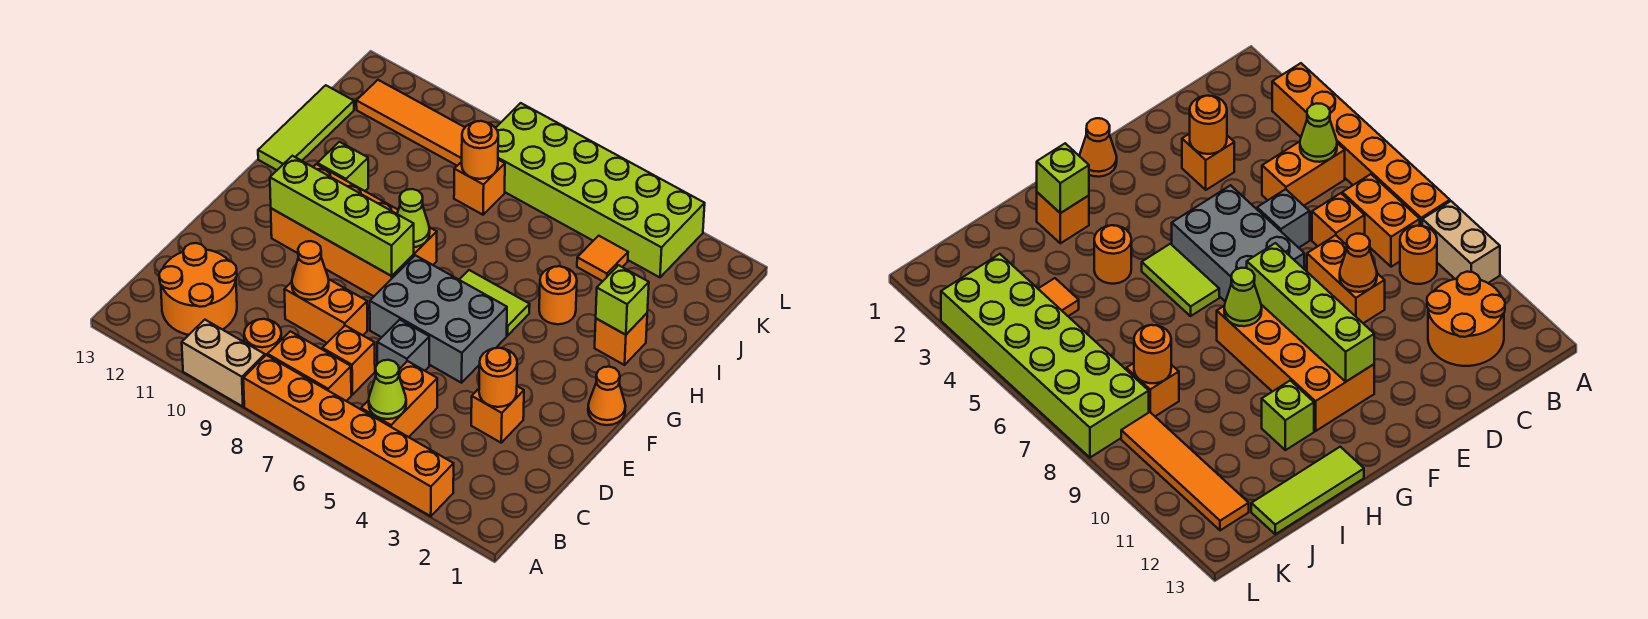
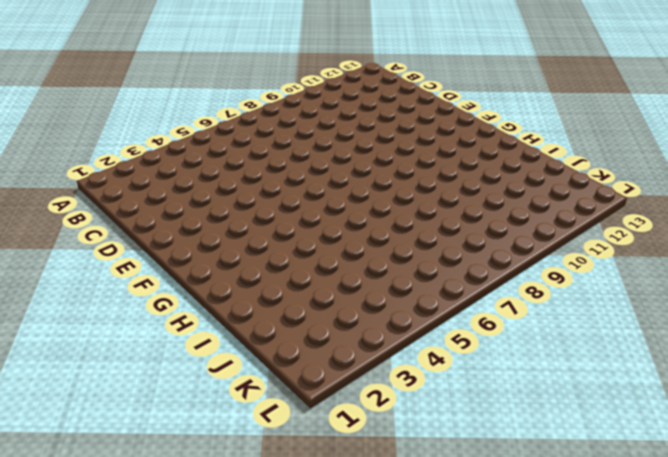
none -> orange 1x6 brick [243,355,454,516]
none -> tan 1x2 brick [182,320,265,407]
none -> orange 1x2 brick [361,361,437,437]

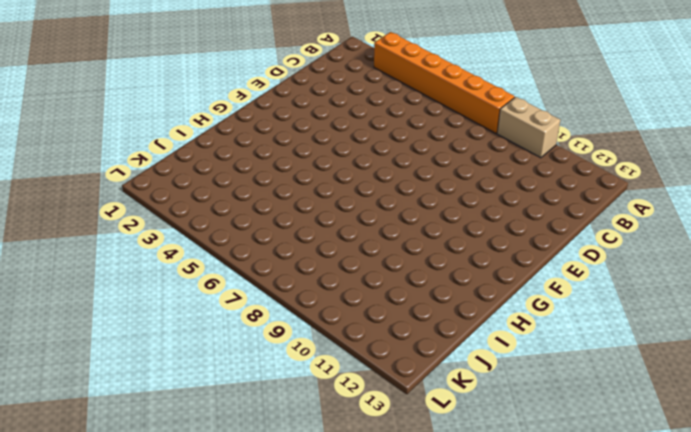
none -> orange 1x2 brick [361,361,437,437]
none -> orange 1x2 brick [268,331,351,401]
none -> orange 1x1 round brick [244,319,281,356]

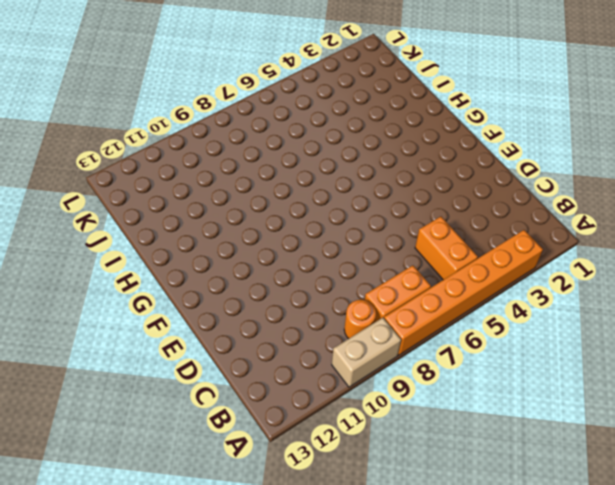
none -> orange 2x2 round brick [159,243,237,335]
none -> orange 1x1 brick [322,326,375,395]
none -> orange 1x1 brick [471,386,524,443]

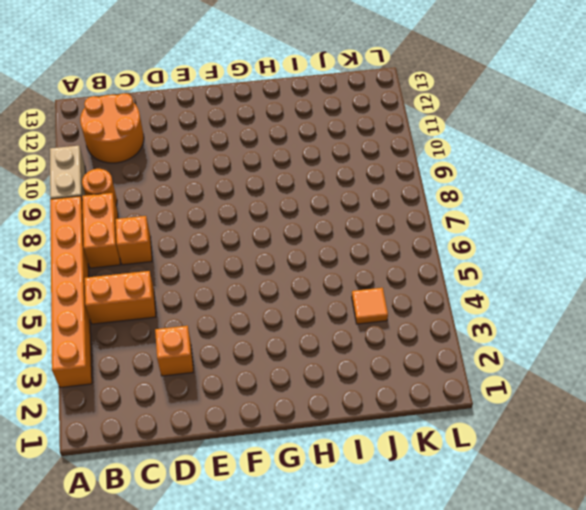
none -> grey 1x1 brick [377,320,429,371]
none -> orange 1x2 brick [284,279,367,343]
none -> grey 2x3 brick [370,255,507,383]

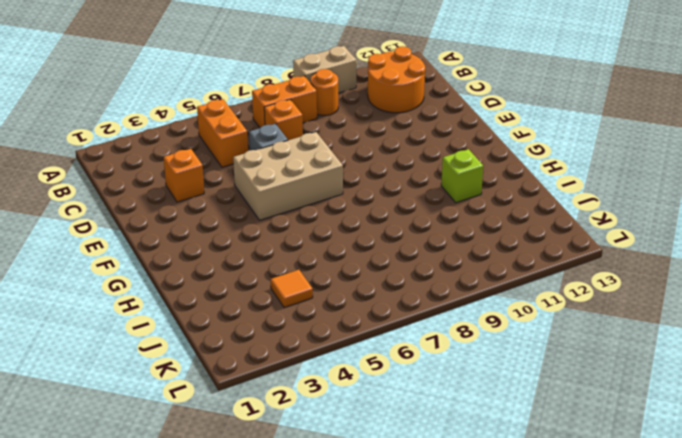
tan 2x3 brick [233,132,343,220] -> grey 2x3 brick [370,255,507,383]
none -> orange 1x6 brick [243,355,454,516]
none -> orange 1x2 brick [284,279,367,343]
none -> orange 1x1 cone [588,367,626,425]

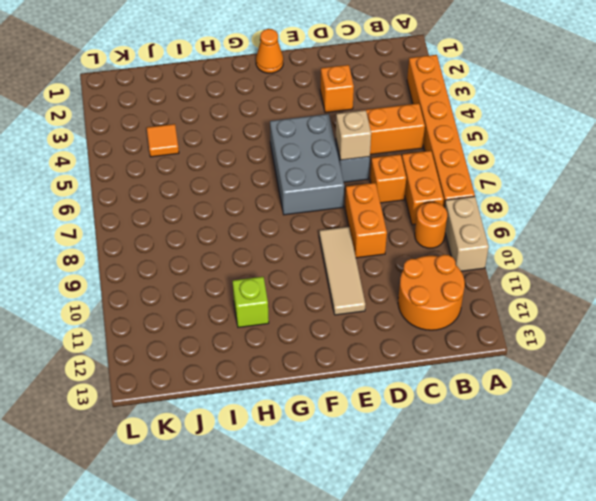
tan 1x1 brick [336,110,371,160] -> none
tan 1x3 tile [319,227,365,315] -> none
none -> orange 2x4 brick [271,164,437,296]
none -> lime 1x2 tile [459,270,530,336]
none -> orange 1x1 brick [595,313,647,365]

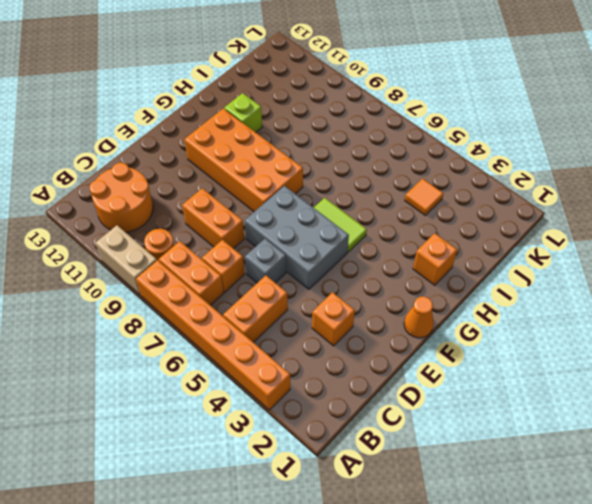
none -> orange 1x1 round brick [539,266,577,324]
none -> lime 1x3 tile [258,85,354,170]
none -> orange 1x1 brick [454,160,505,215]

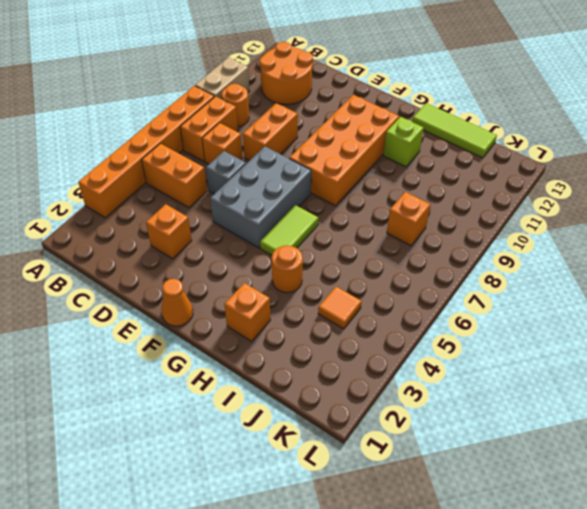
none -> lime 2x6 brick [496,103,705,277]
none -> orange 1x4 tile [356,80,465,166]
none -> lime 1x1 cone [369,360,406,419]

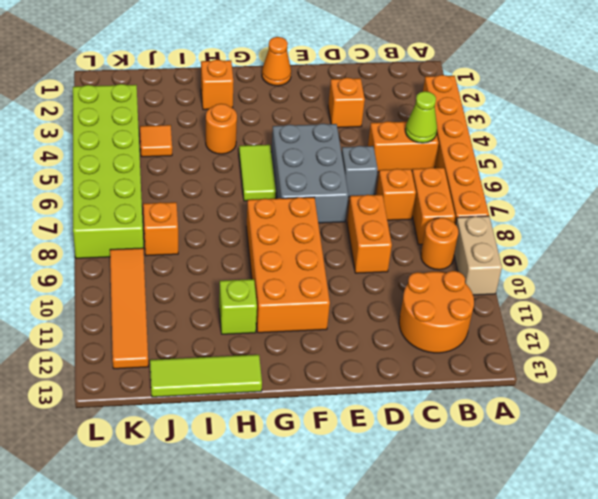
none -> orange 1x1 round brick [479,348,517,407]
none -> orange 1x1 cone [292,241,329,300]
none -> lime 1x4 brick [270,156,414,276]

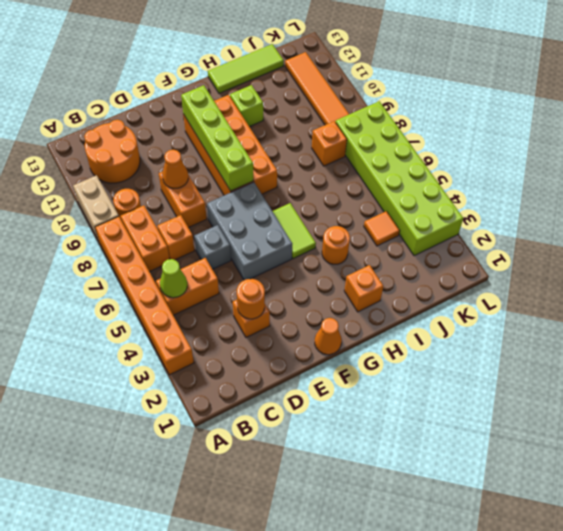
none -> lime 1x1 cone [397,189,430,247]
none -> lime 1x1 brick [596,265,649,335]
none -> orange 1x1 round brick [462,121,498,179]

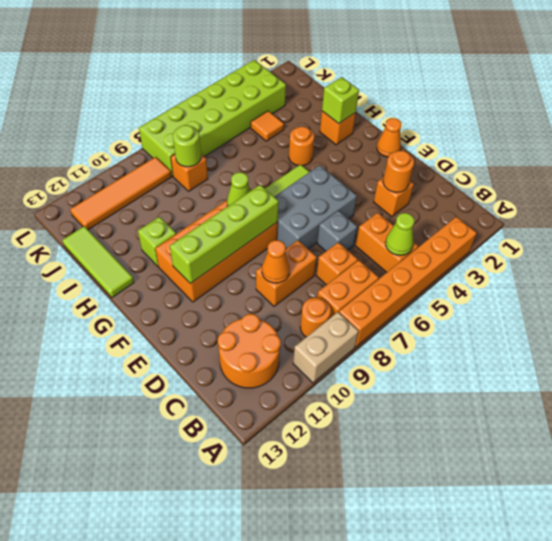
lime 1x1 round brick [173,125,201,167] -> orange 1x1 round brick [462,121,498,179]

